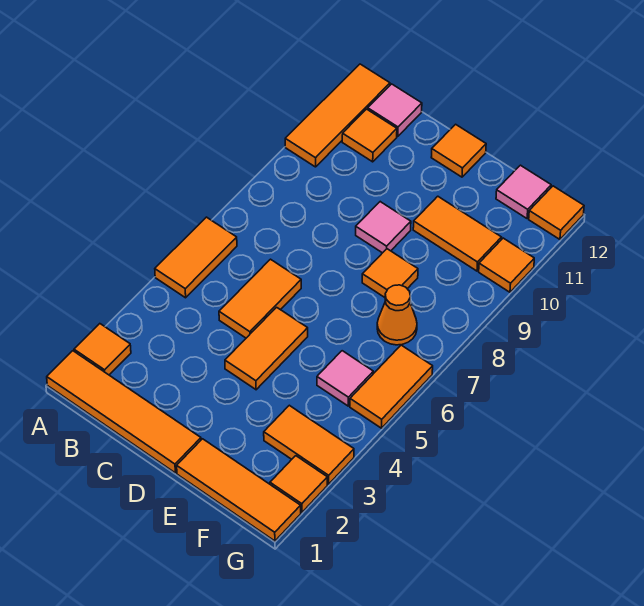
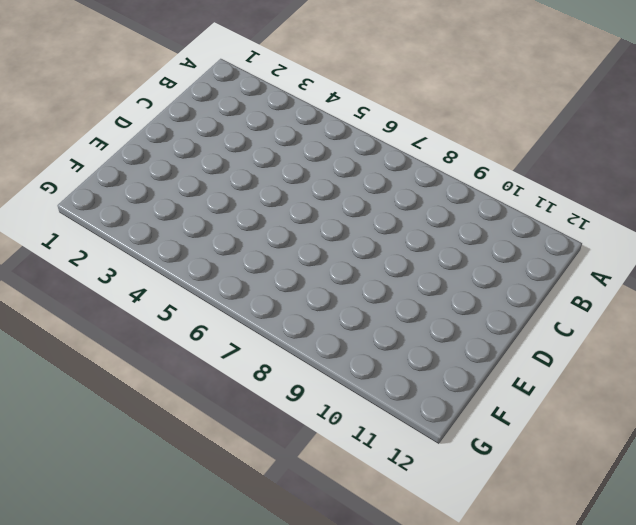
none -> orange 1x4 tile [47,351,201,473]
none -> orange 1x1 tile [74,324,131,375]
none -> orange 1x2 tile [155,217,237,298]

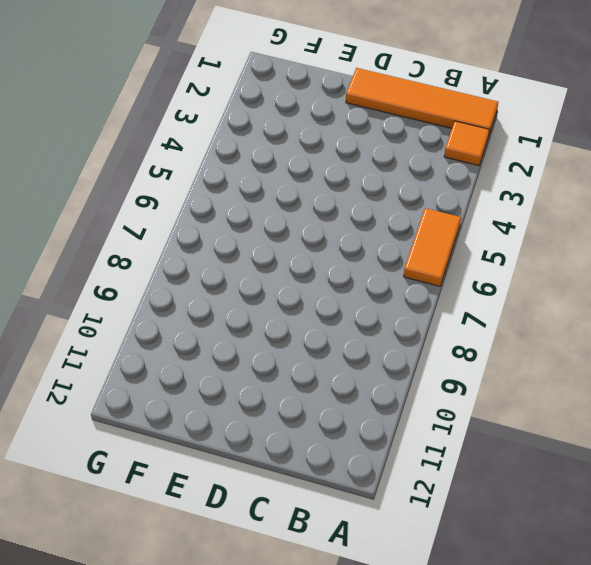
none -> orange 1x3 tile [285,64,390,167]
none -> orange 1x1 tile [342,109,397,162]
none -> pink 1x1 tile [368,84,422,136]

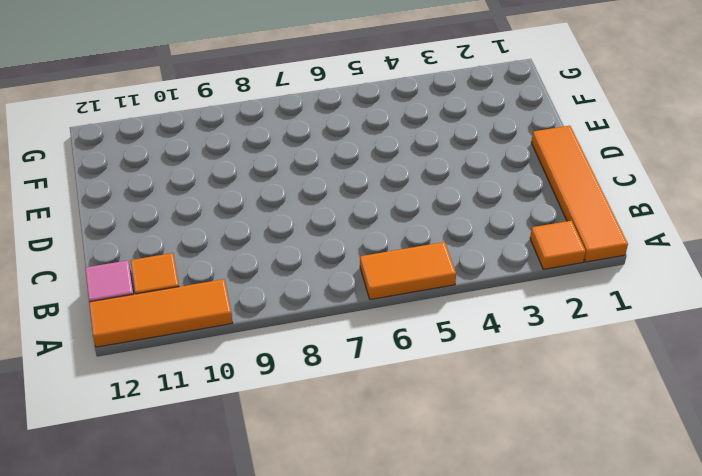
none -> orange 1x2 tile [219,259,301,338]
none -> orange 1x2 tile [225,307,308,390]
none -> pink 1x1 tile [356,202,411,253]

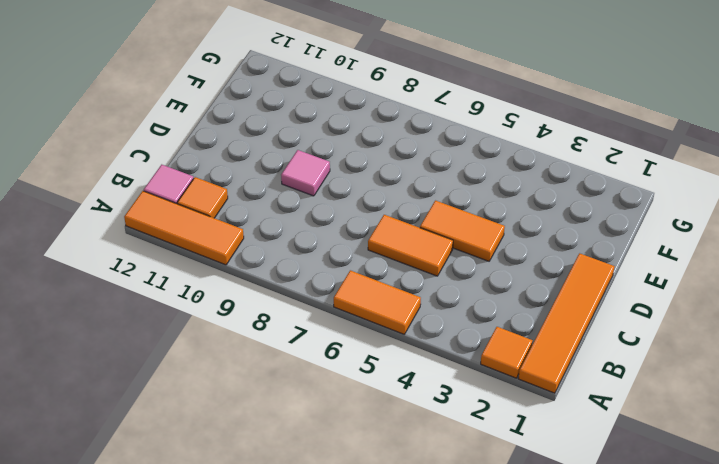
none -> orange 1x1 tile [431,124,486,177]
none -> orange 1x3 tile [177,439,301,541]
none -> orange 1x1 tile [362,249,418,297]

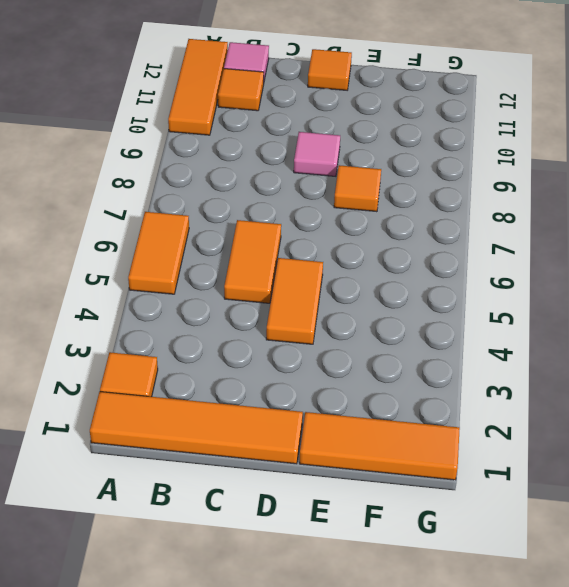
none -> orange 1x2 tile [413,196,501,271]
none -> orange 1x2 tile [264,405,354,484]
none -> pink 1x1 tile [317,351,373,406]

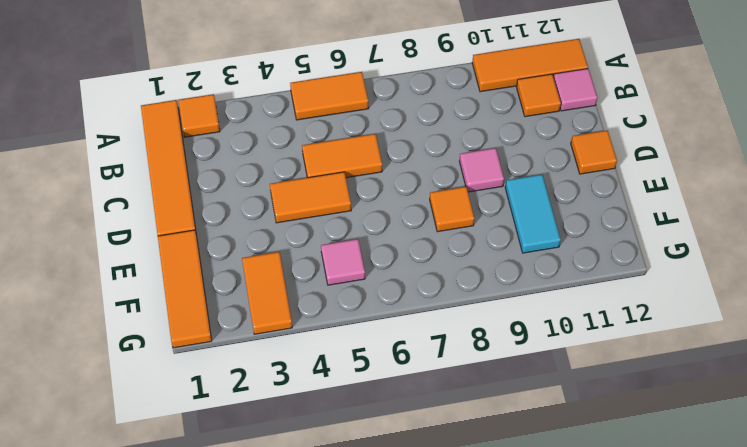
cyan 1x2 tile [505,175,561,253] -> orange 1x2 tile [413,196,501,271]
none -> orange 1x1 cone [377,285,417,345]
none -> pink 1x1 tile [496,165,551,218]
none -> orange 1x1 tile [270,456,327,512]

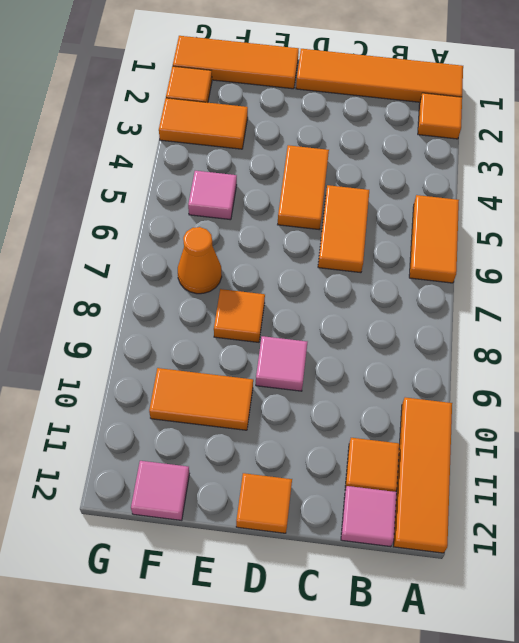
none -> orange 1x2 tile [350,345,433,428]
none -> orange 1x1 tile [479,238,534,292]
none -> orange 1x1 tile [529,186,584,239]

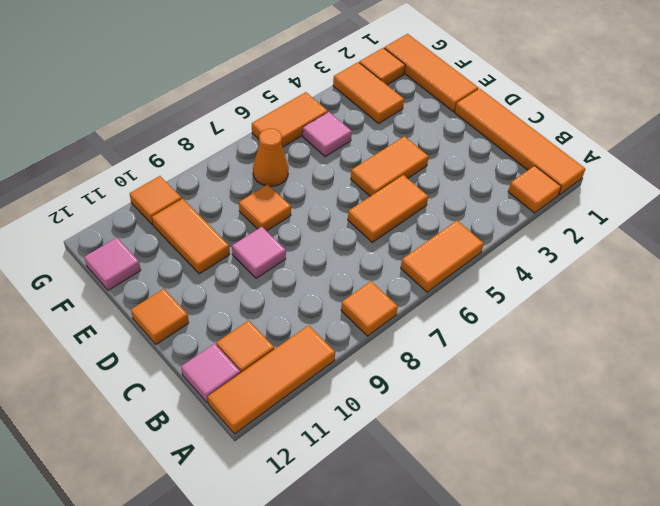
orange 1x1 tile [341,281,398,336] -> orange 1x1 tile moved to [529,186,584,239]

